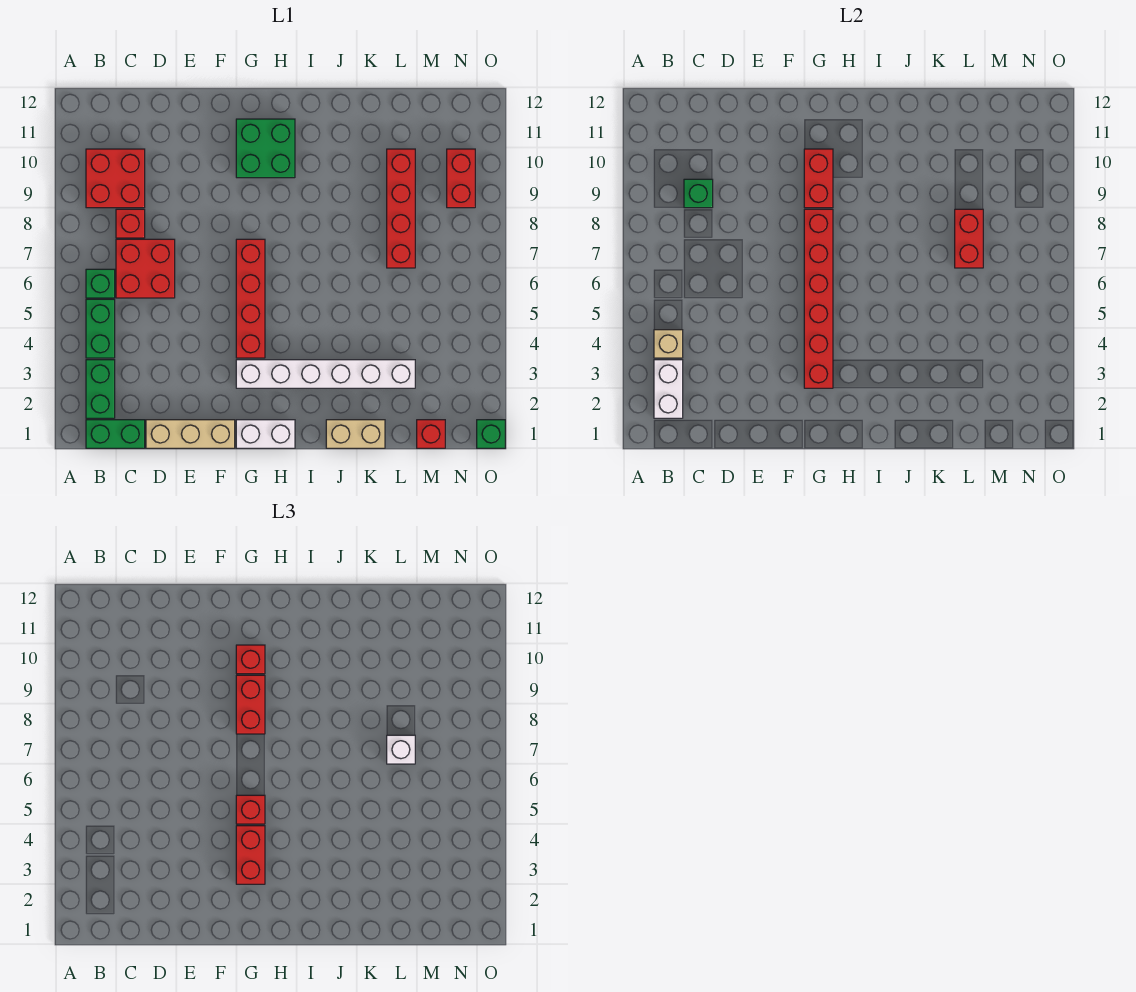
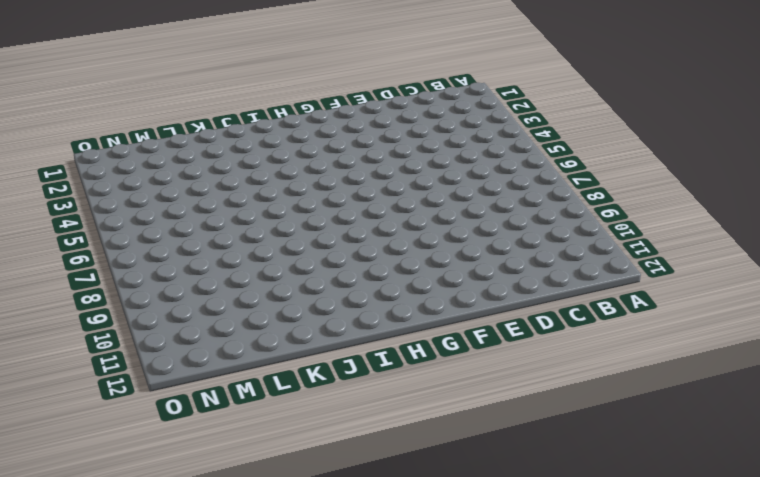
none -> green 1x2 brick [86,420,145,448]
none -> green 1x2 brick [86,360,115,418]
none -> green 1x2 brick [86,299,115,358]

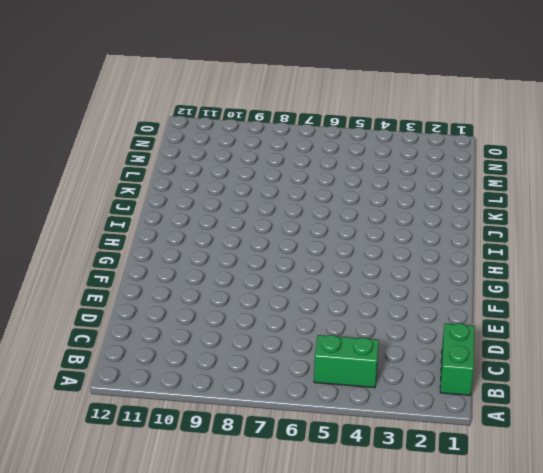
none -> green 1x2 brick [86,360,115,418]
none -> green 1x1 brick [86,269,115,298]
none -> red 2x2 brick [86,149,145,208]

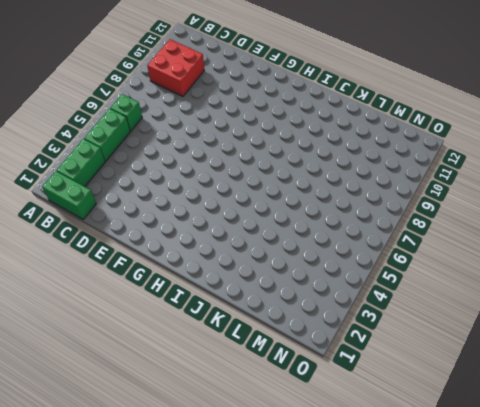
none -> red 2x2 brick [116,239,175,298]
none -> red 1x1 brick [116,209,145,238]
none -> tan 1x3 brick [146,420,235,448]

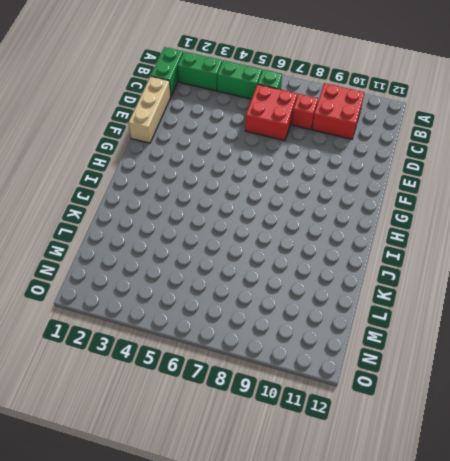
none -> white 1x2 brick [236,420,295,448]
none -> white 1x6 brick [236,360,415,388]
none -> red 1x4 brick [236,239,265,358]

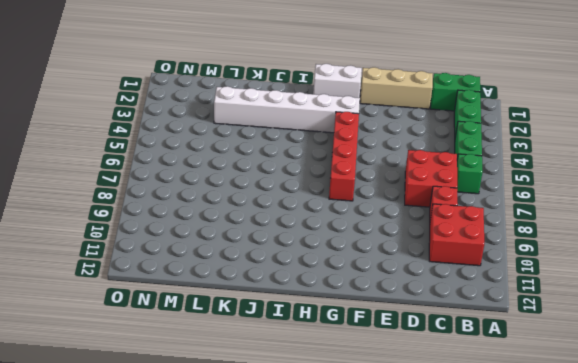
none -> green 2x2 brick [236,119,295,178]
none -> tan 1x2 brick [326,420,385,448]
none -> red 1x4 brick [387,149,415,268]

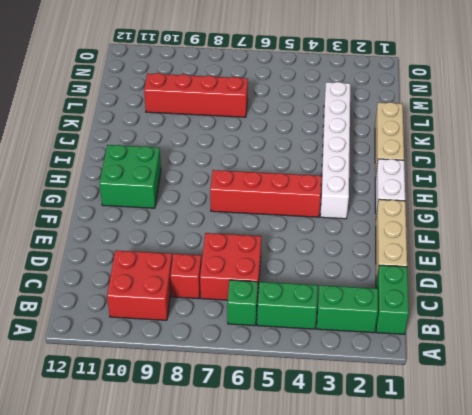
tan 1x3 brick [375,102,404,178] -> tan 1x2 brick [326,420,385,448]
none -> red 1x1 brick [417,420,445,448]
none -> red 1x2 brick [447,149,475,208]
none -> green 1x1 brick [477,420,505,448]

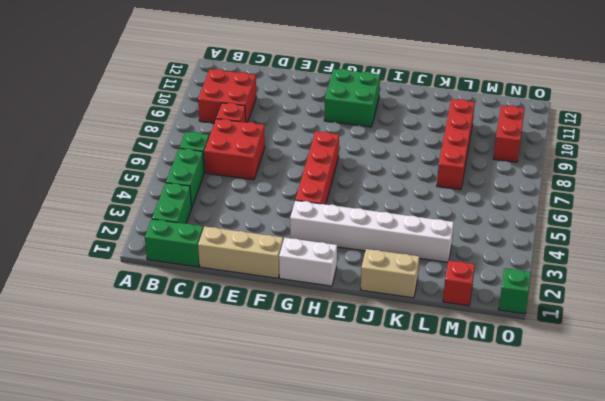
none -> white 1x2 brick [654,360,683,418]
none -> tan 1x1 brick [654,330,683,358]
none -> green 1x1 brick [684,179,713,208]

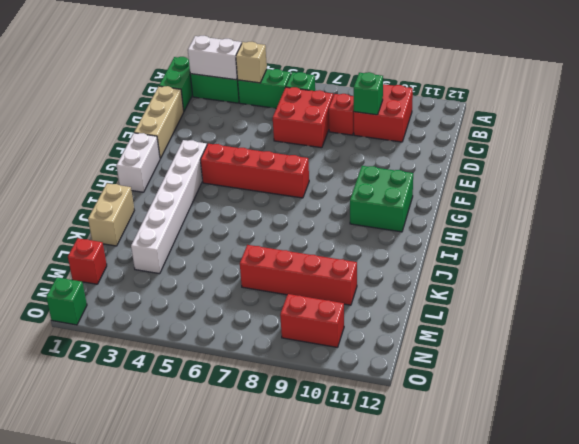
none -> red 1x6 brick [804,209,833,388]
none -> red 1x2 brick [804,149,833,208]
none -> red 1x2 brick [955,209,983,268]

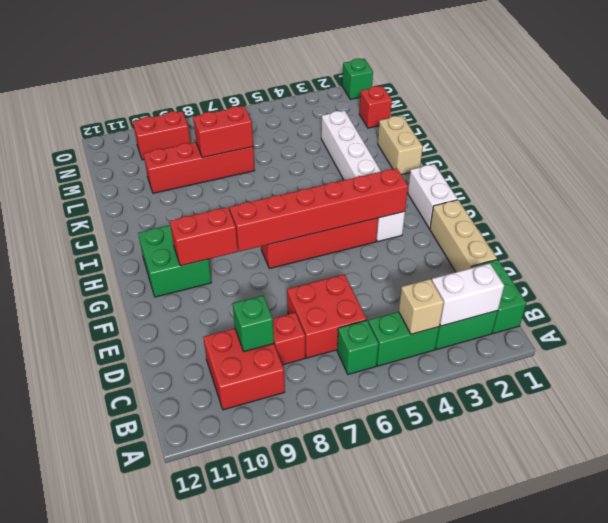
none -> red 1x2 brick [236,826,265,884]
none -> red 1x1 brick [236,795,265,824]
none -> red 1x2 brick [236,675,265,734]

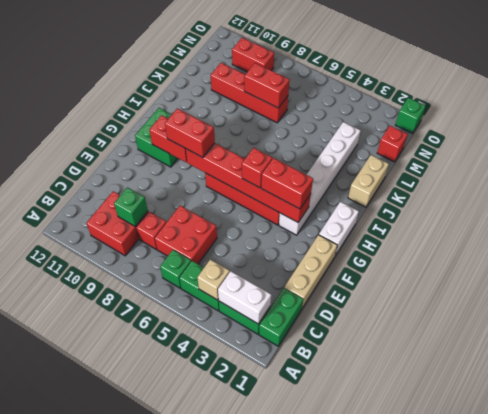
none -> red 1x1 brick [236,645,265,674]
none -> white 1x1 brick [387,735,415,764]

